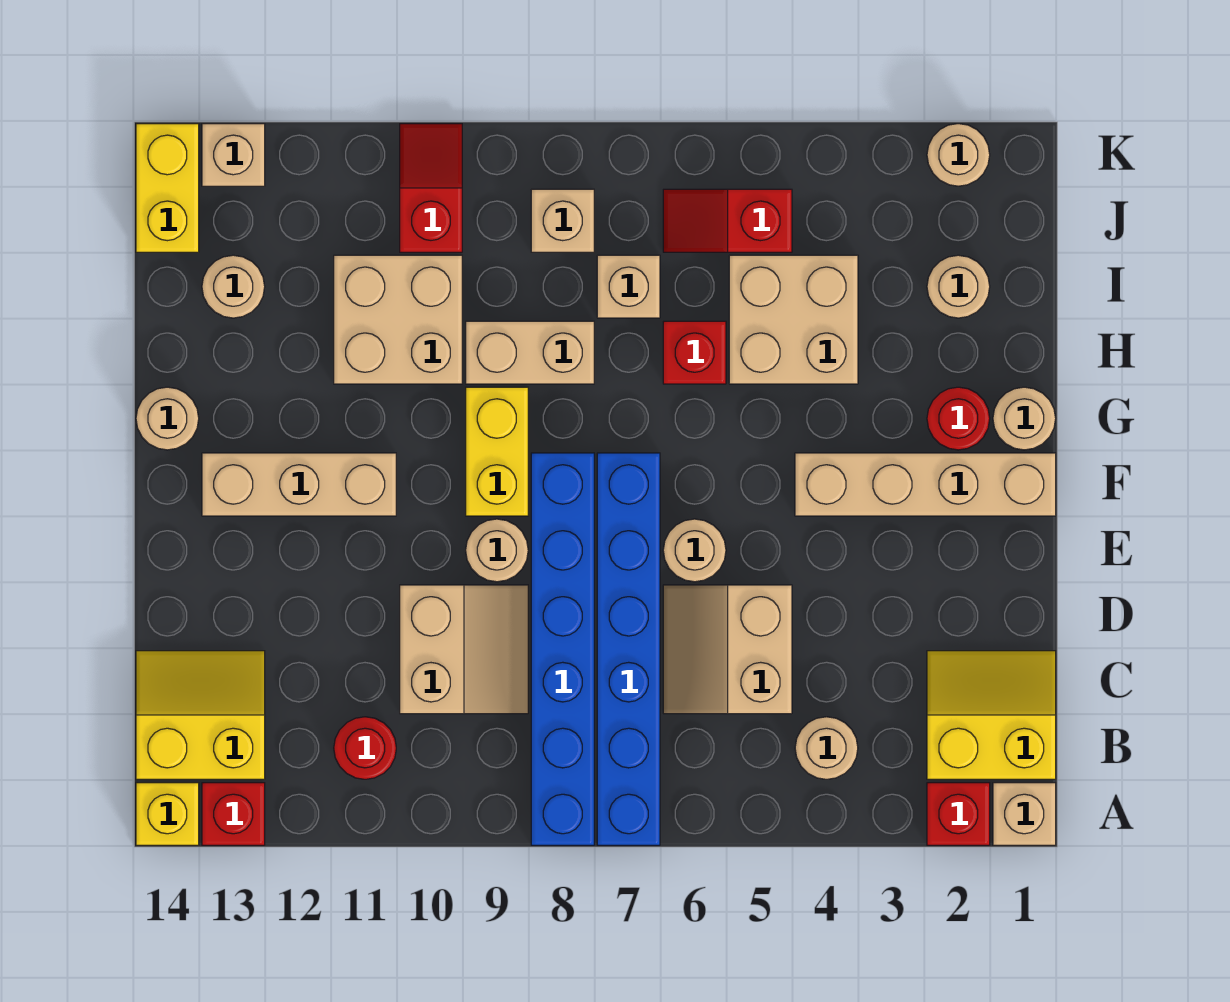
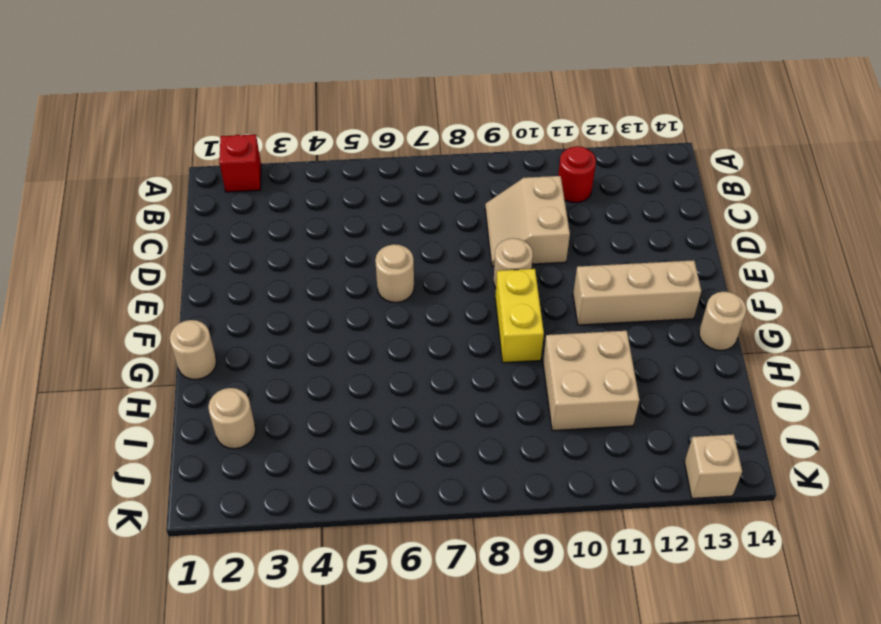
none -> tan 1x1 brick [993,783,1056,845]
none -> blue 1x6 brick [597,453,660,845]
none -> blue 1x6 brick [531,453,594,845]
none -> red 1x1 brick [202,783,265,845]

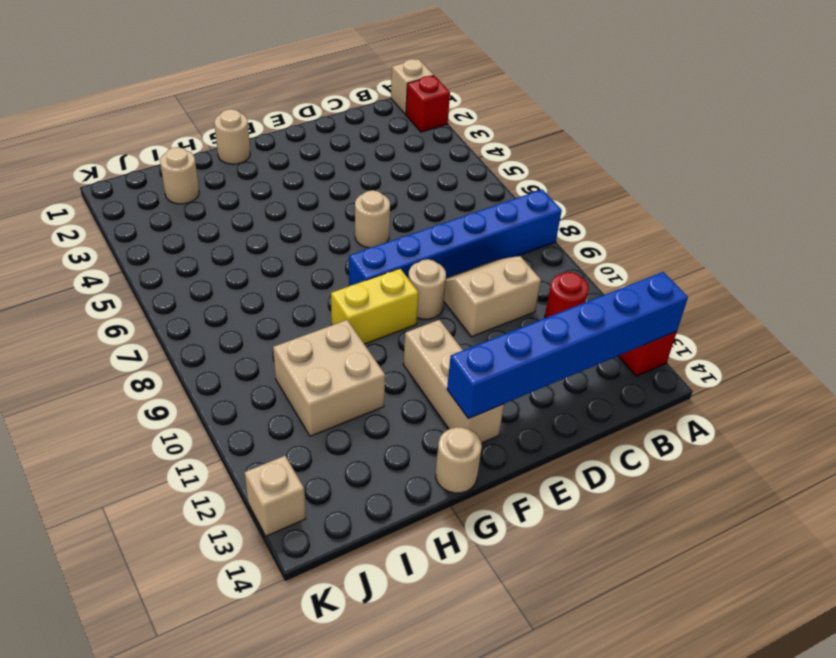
blue 1x6 brick [447,272,688,419] -> blue 1x6 brick moved to [597,453,660,845]
none -> yellow 1x1 brick [136,783,199,845]
none -> yellow 2x2 slope [927,651,1056,779]
none -> tan 1x1 round brick [795,717,858,779]
none -> yellow 2x2 slope [136,651,265,779]

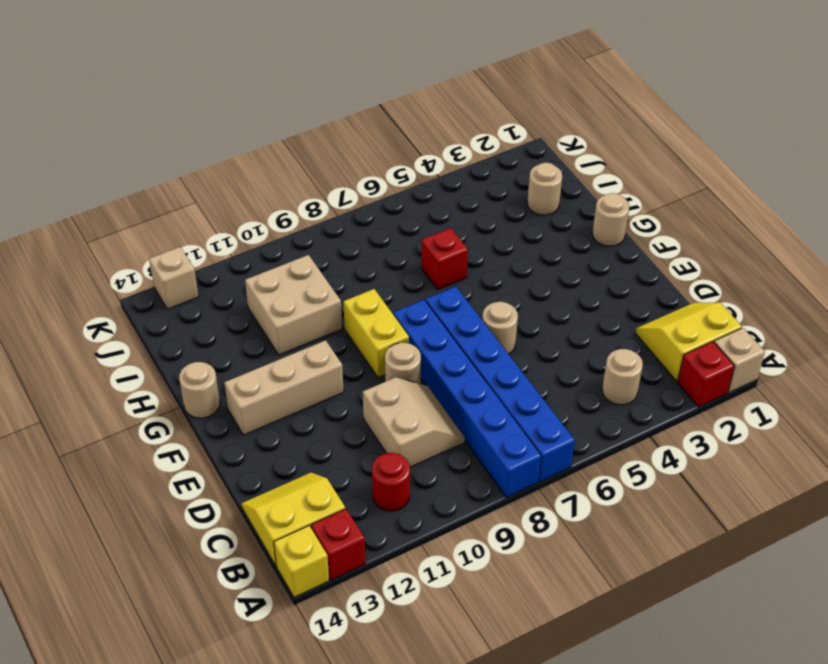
none -> tan 2x2 slope [663,585,792,714]
none -> tan 1x4 brick [795,453,1056,516]
none -> red 1x1 round brick [927,387,990,450]
none -> tan 2x2 brick [729,255,858,384]

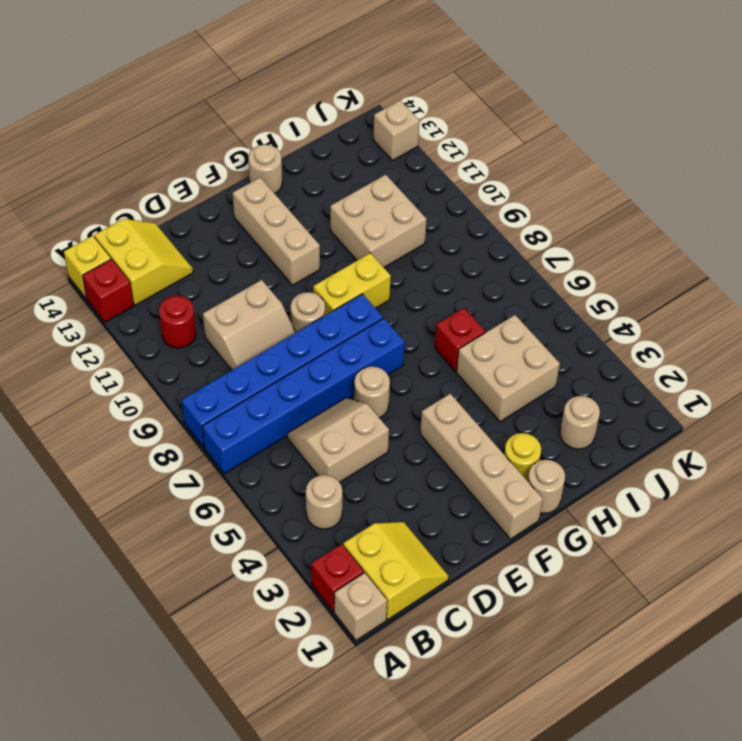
yellow 1x1 round brick [504,433,541,481] -> red 1x1 round brick [927,387,990,450]
none -> tan 1x2 brick [466,321,594,384]
none -> tan 1x1 brick [597,255,660,318]
none -> tan 1x1 round brick [202,255,265,318]
none -> red 1x2 slope [663,189,792,252]

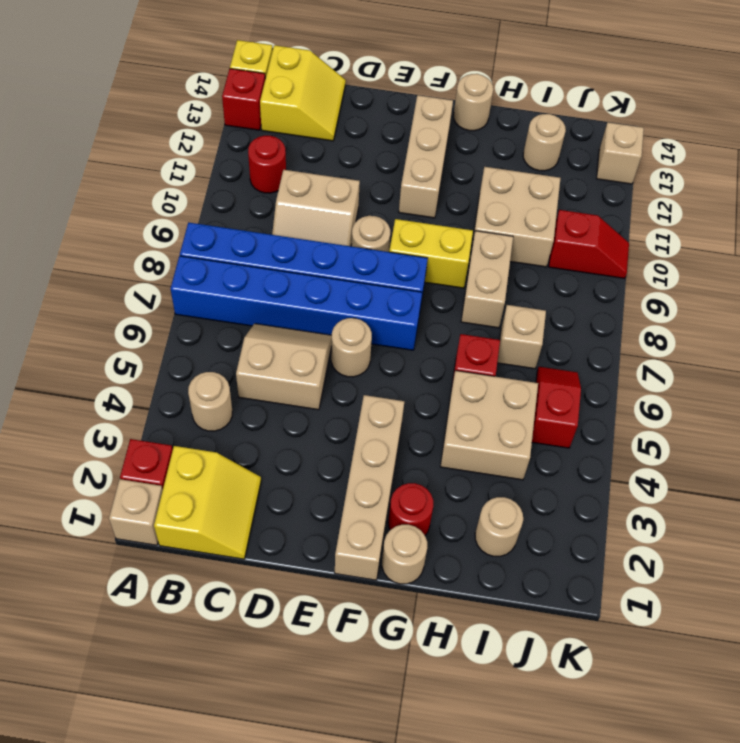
none -> tan 1x1 brick [531,189,594,252]
none -> yellow 1x2 brick [136,124,199,252]
none -> tan 1x1 round brick [927,124,990,186]

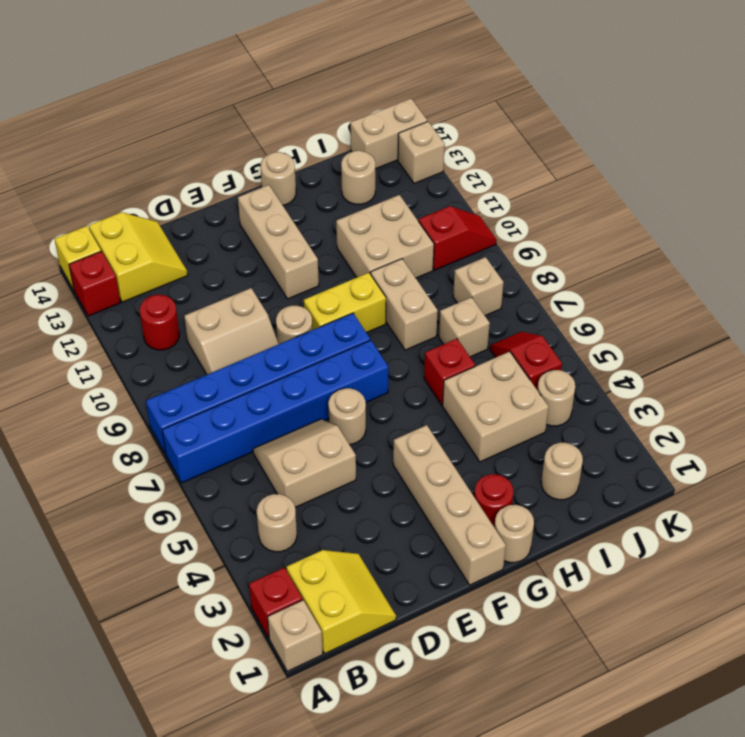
tan 1x1 round brick [537,370,575,426] -> tan 1x1 round brick moved to [927,124,990,186]
tan 1x2 brick [350,99,427,169] -> yellow 1x2 brick [136,124,199,252]

